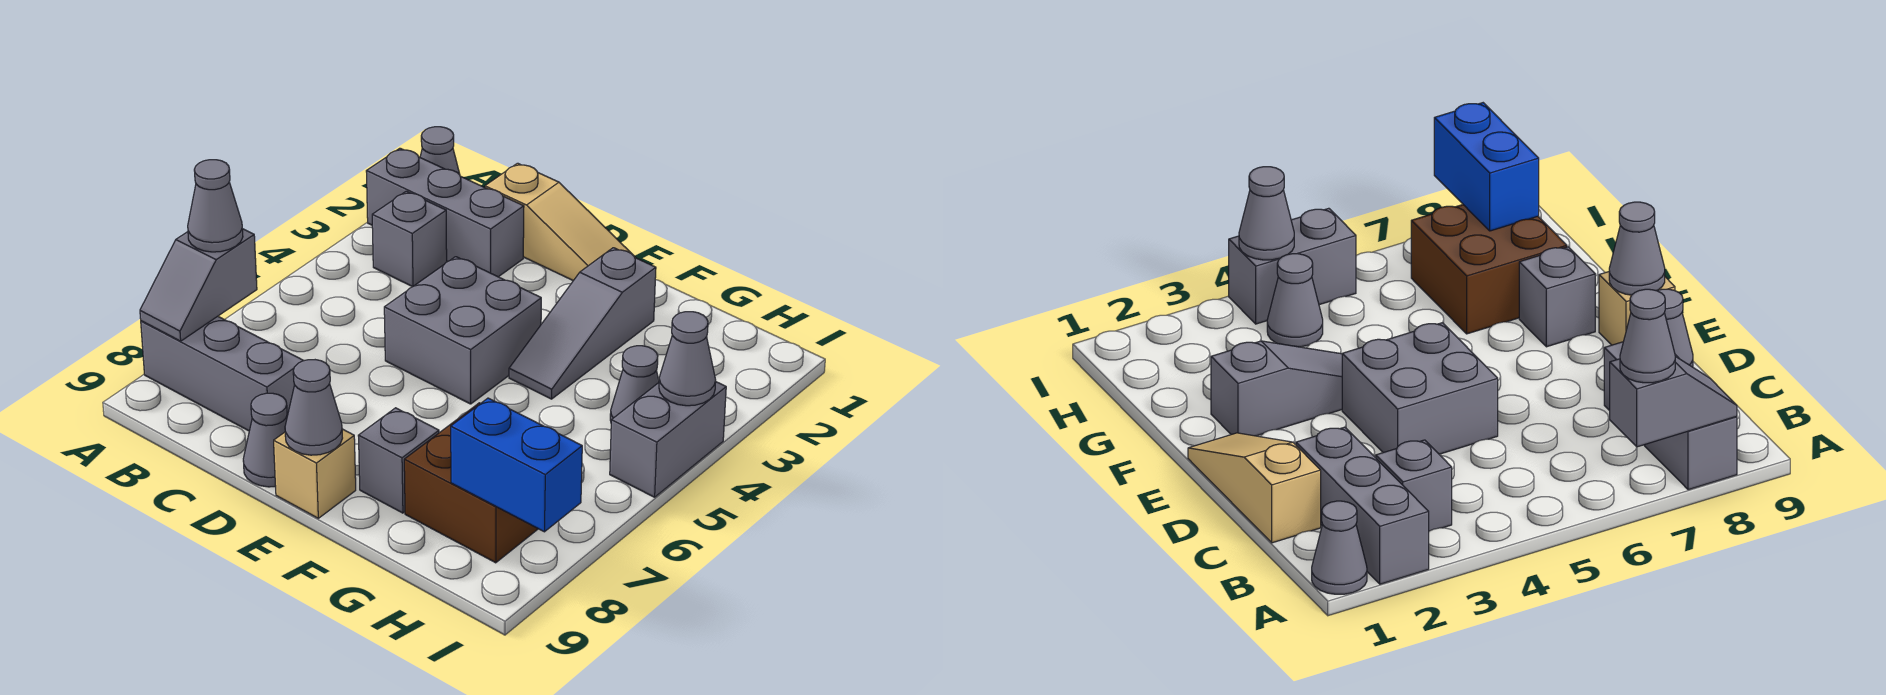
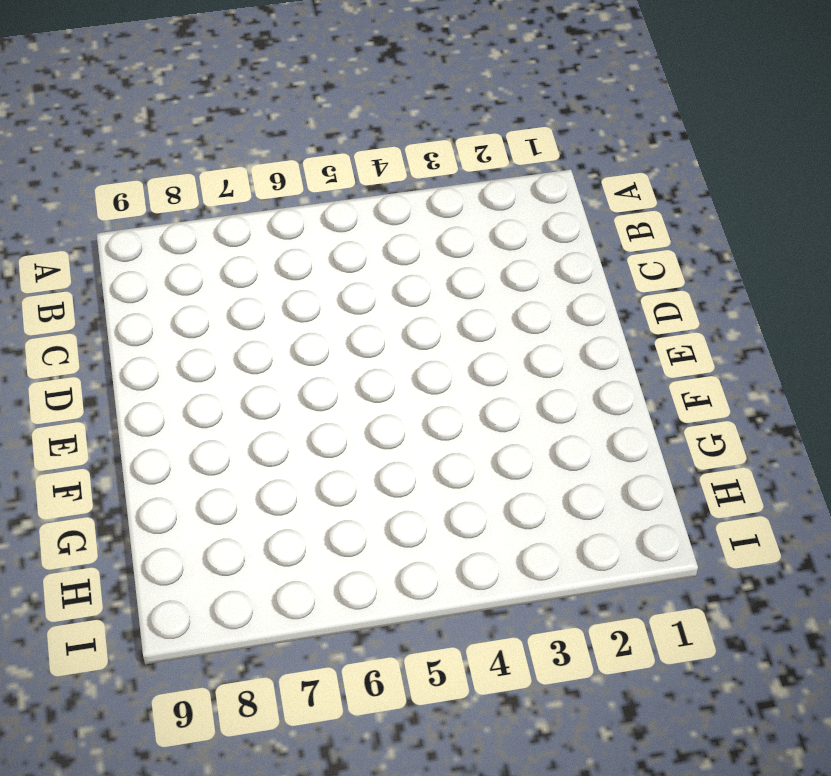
none -> grey 1x1 cone [420,127,460,175]
none -> grey 1x3 brick [366,148,524,277]
none -> grey 1x3 brick [141,316,303,431]

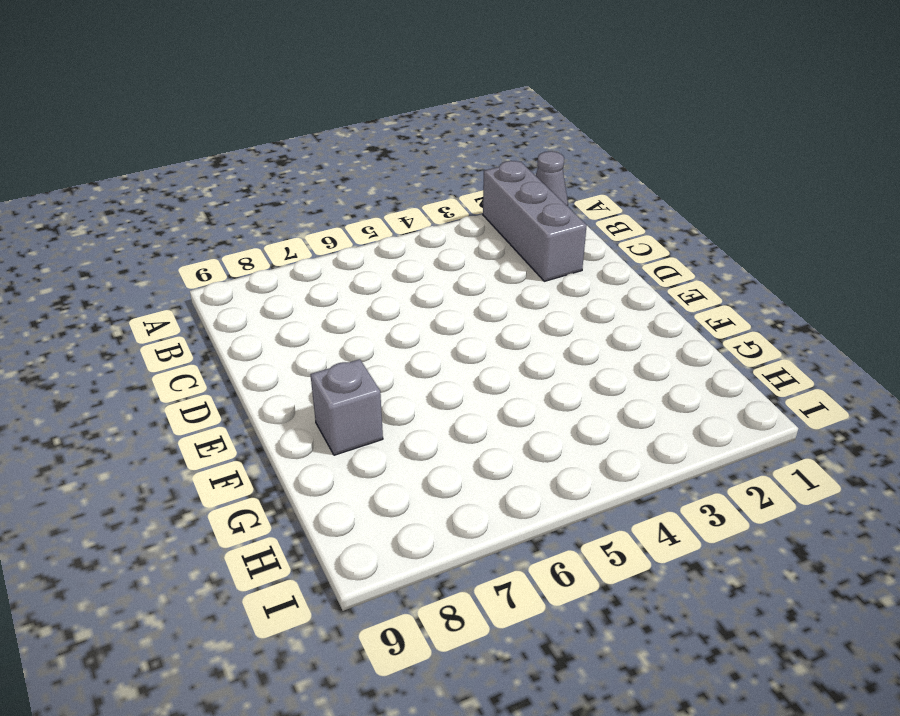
none -> grey 1x3 brick [141,316,303,431]
none -> grey 1x1 brick [372,191,447,287]
none -> tan 1x3 slope [485,163,636,281]

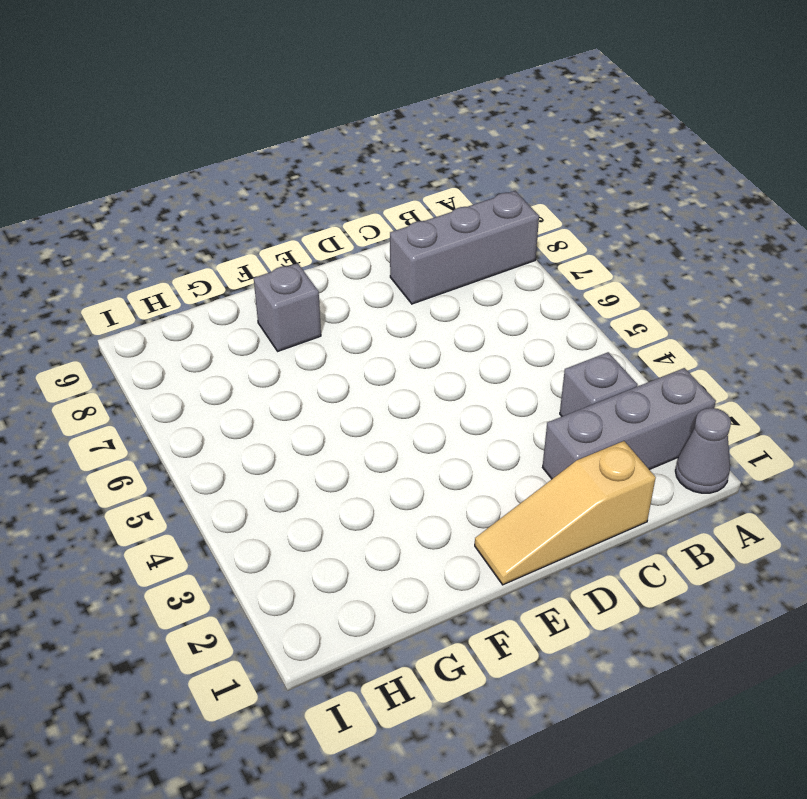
none -> grey 2x2 brick [384,257,541,404]
none -> grey 1x1 cone [243,393,287,487]
none -> tan 1x1 brick [274,429,356,518]

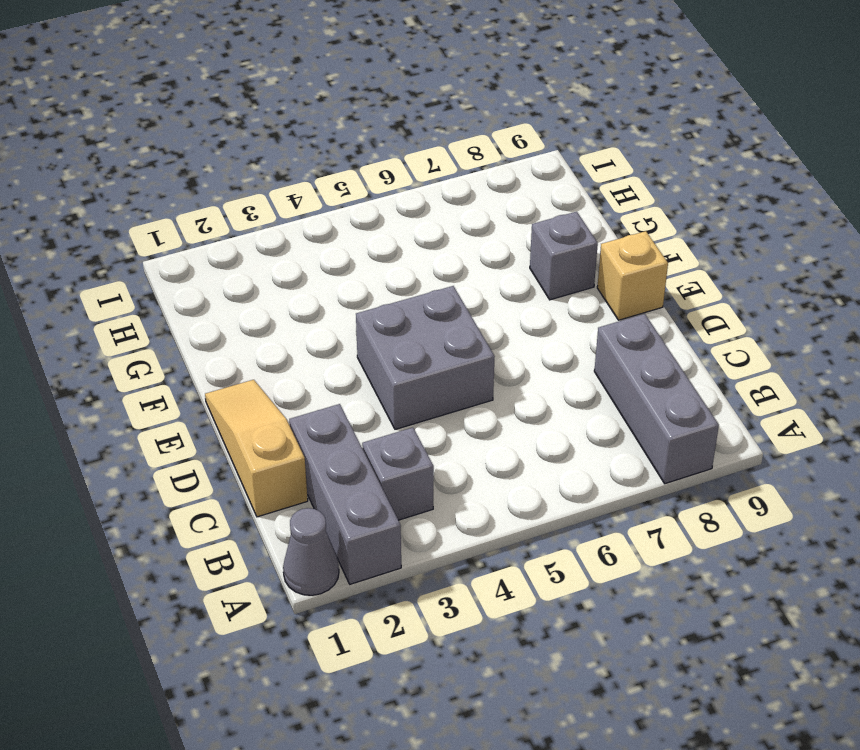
none -> grey 1x1 cone [243,393,287,487]
none -> grey 1x3 slope [509,248,656,399]
none -> brown 2x2 brick [404,403,538,563]

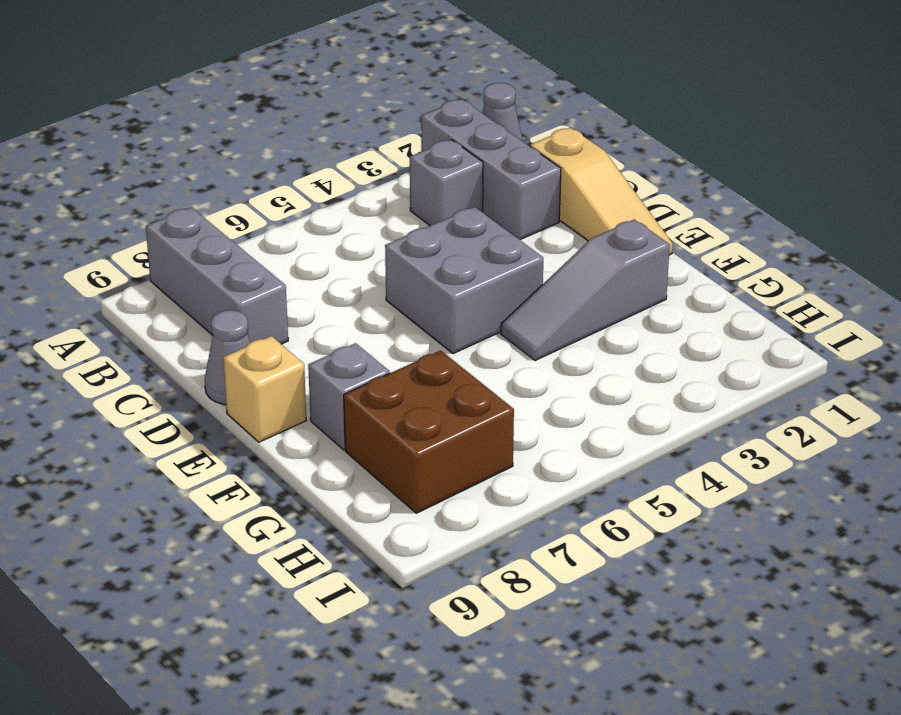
none -> grey 1x1 cone [610,346,659,421]
none -> grey 1x2 brick [610,382,726,497]
none -> grey 1x2 slope [140,229,257,341]

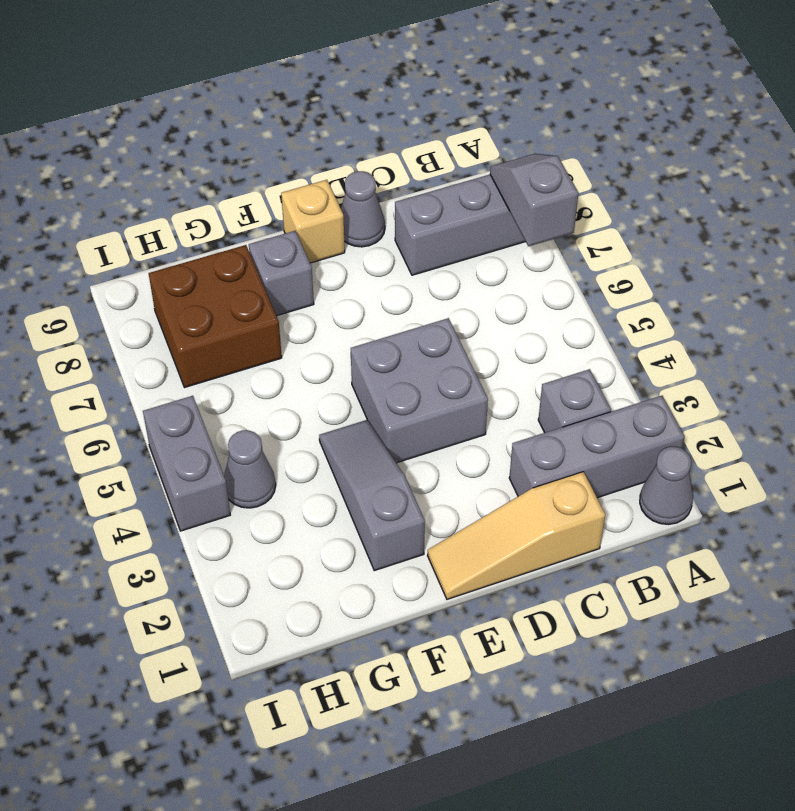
none -> grey 1x1 cone [285,360,342,455]
none -> blue 1x2 brick [451,398,582,532]
none -> grey 1x1 cone [659,312,716,406]

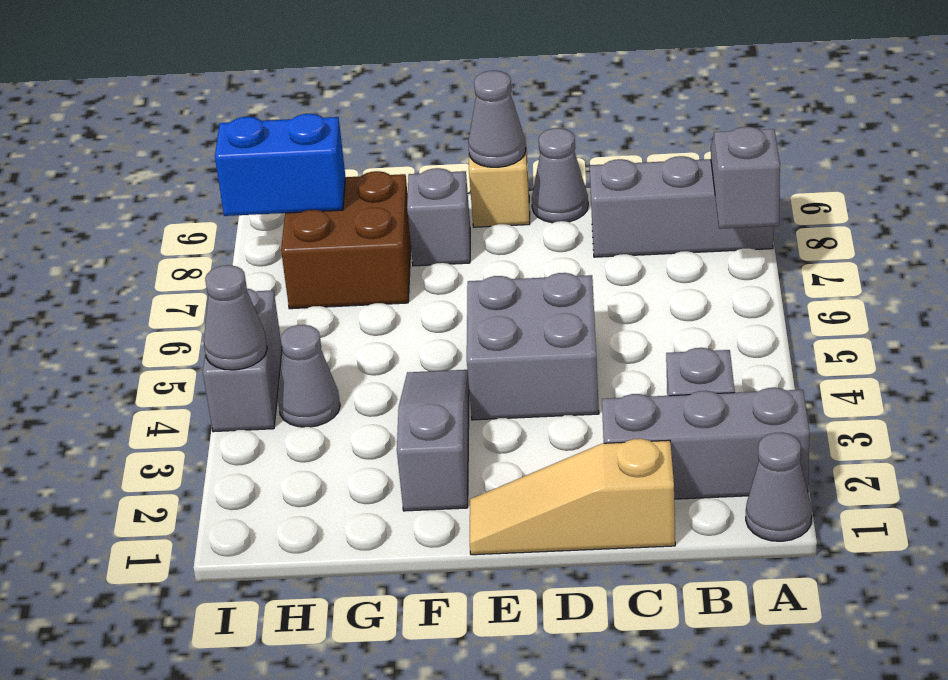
none -> grey 1x1 cone [188,160,243,252]

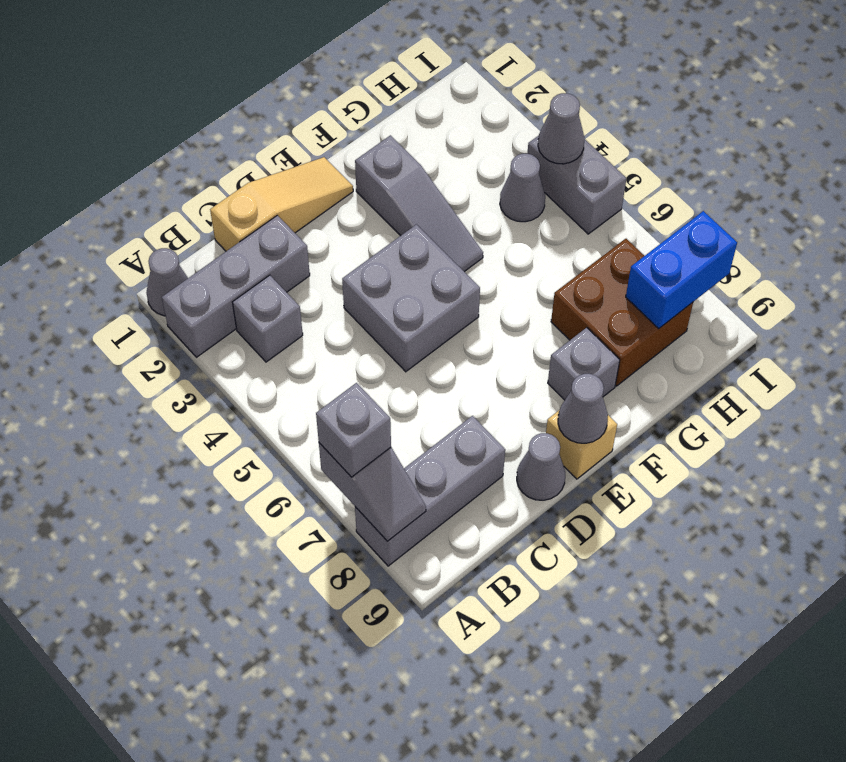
grey 1x1 brick [316,383,391,477] -> grey 1x1 cone [188,160,243,252]

